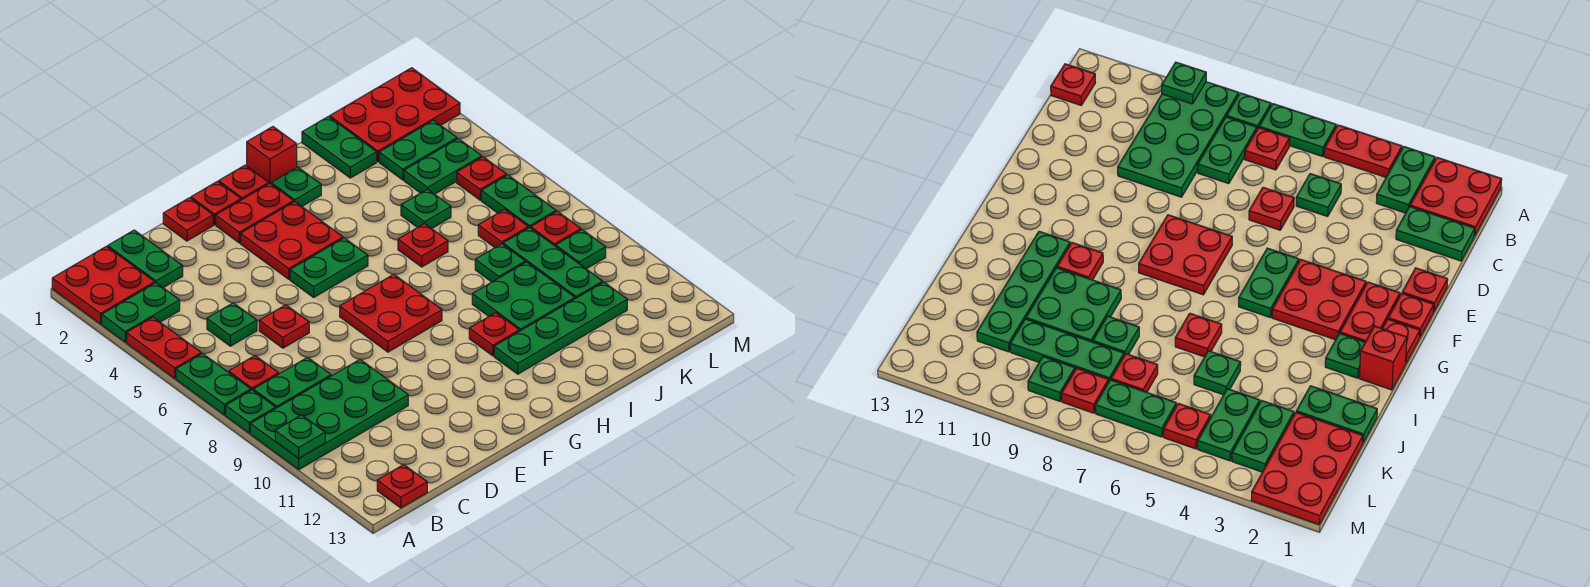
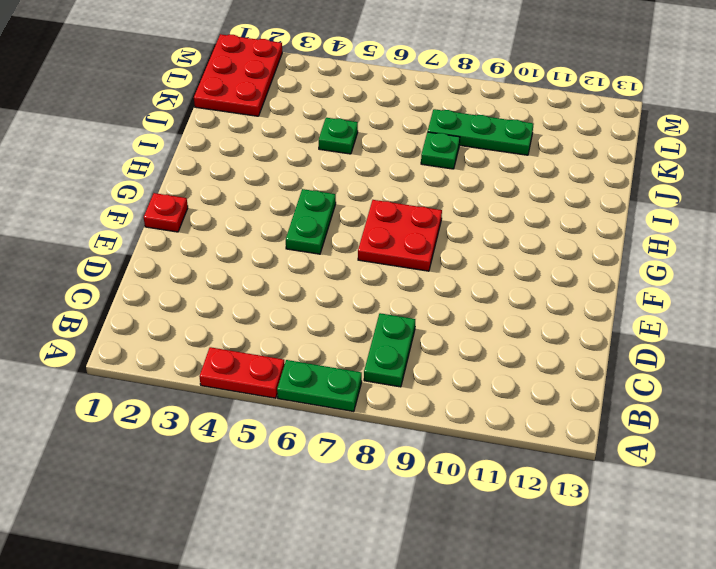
none -> red 2x2 plate [52,246,155,324]
none -> green 1x2 plate [102,283,180,342]
none -> green 1x1 plate [226,390,276,433]
none -> green 2x4 plate [250,359,408,469]

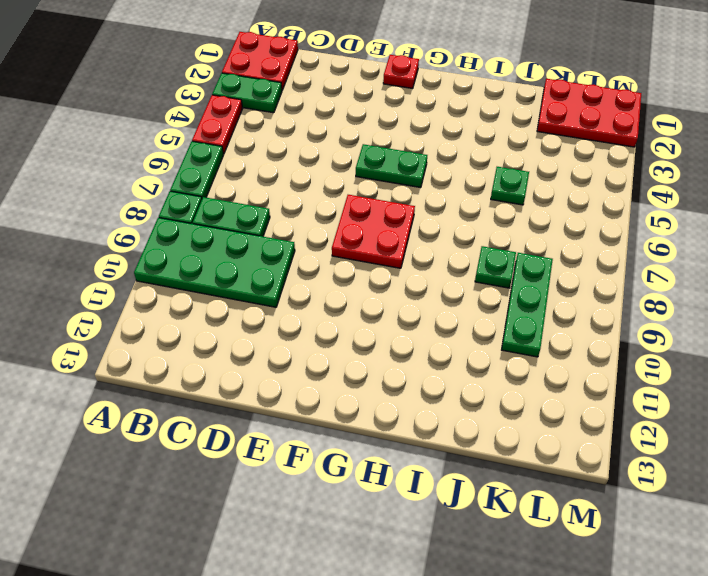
none -> red 1x1 plate [229,356,279,390]
none -> red 1x1 plate [377,465,427,508]
none -> green 1x2 plate [108,230,183,288]
none -> green 1x1 plate [207,303,257,346]

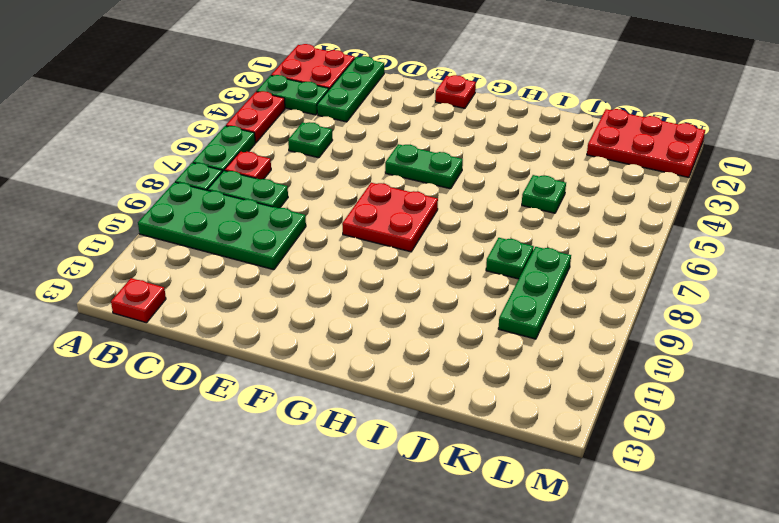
green 1x3 plate [317,56,384,122] -> green 1x2 plate [108,230,183,288]
none -> red 1x1 plate [259,305,309,348]
none -> red 1x1 plate [163,198,213,241]
none -> red 1x2 plate [216,184,294,243]
none -> red 2x2 plate [241,202,343,279]

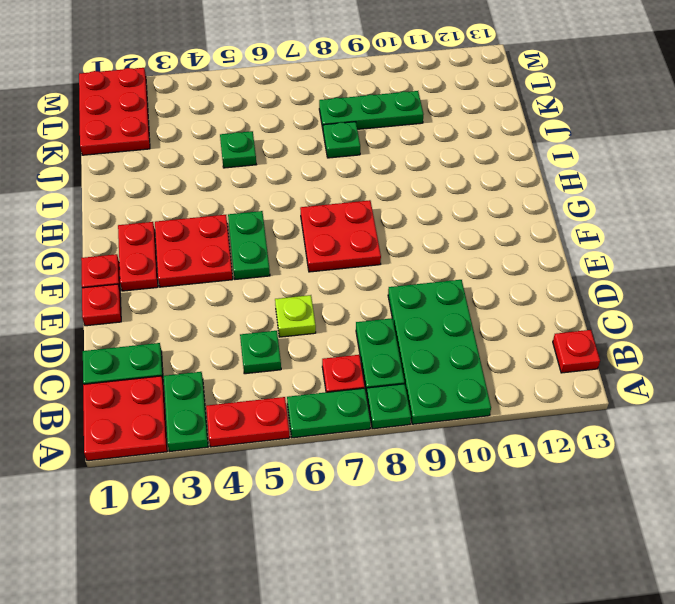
lime 1x1 plate [275,295,316,337] -> red 1x1 plate [259,305,309,348]
none -> red 1x1 plate [219,165,269,200]
none -> red 1x1 brick [247,127,297,184]
none -> green 1x1 plate [271,167,321,206]
none -> red 1x1 plate [469,313,519,356]

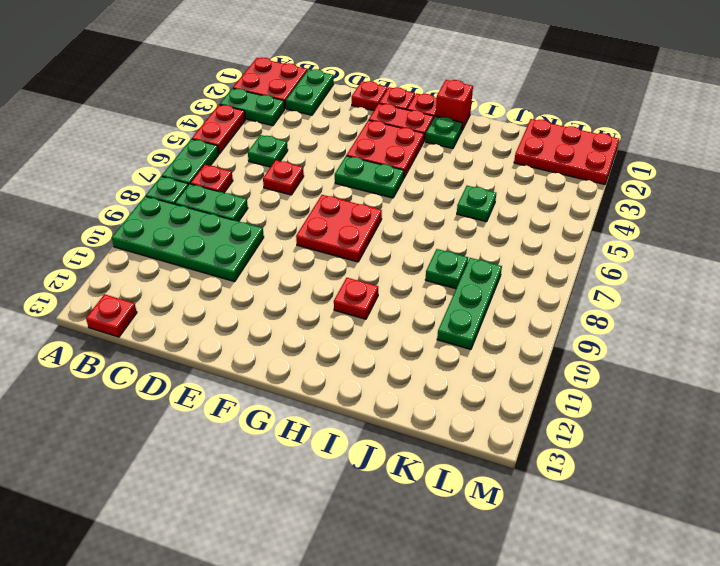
none -> green 1x4 plate [494,282,627,374]
none -> red 1x1 plate [398,224,448,267]
none -> green 2x2 plate [472,262,575,331]
none -> green 1x2 plate [302,117,377,178]

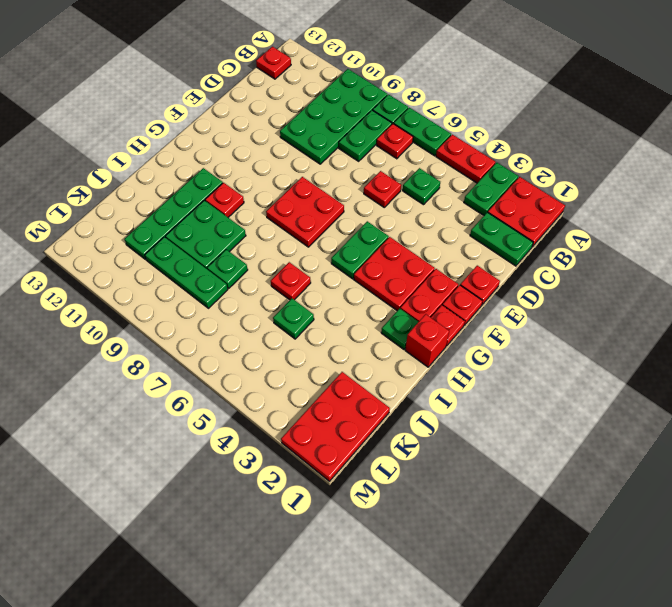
none -> green 1x2 plate [302,117,377,178]
none -> green 1x2 plate [379,120,457,180]
none -> green 1x2 plate [404,139,482,194]
none -> red 1x1 plate [478,209,528,248]

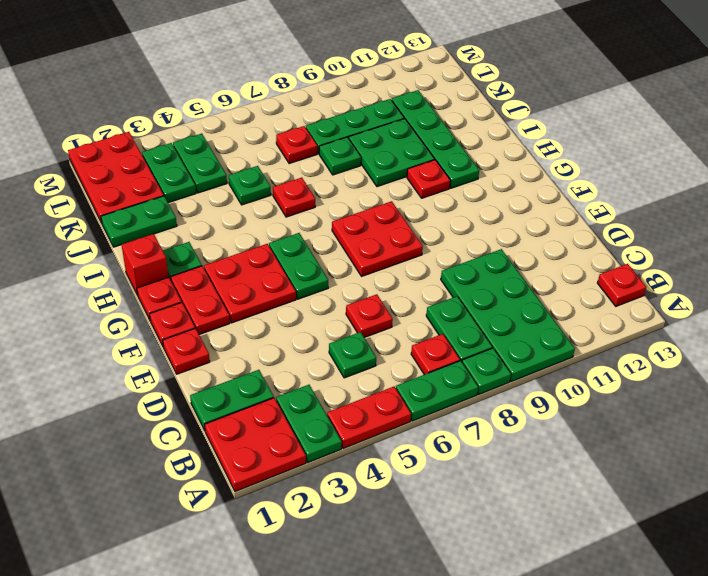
none -> red 1x1 plate [457,157,507,200]
none -> green 1x2 plate [481,175,556,228]
none -> red 1x1 plate [531,211,581,246]
none -> green 1x1 plate [556,230,606,269]

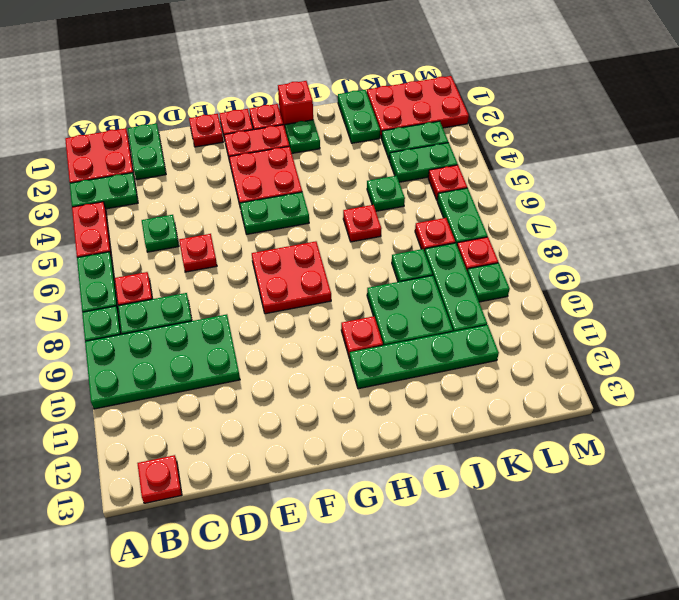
none -> green 1x1 plate [275,415,325,458]

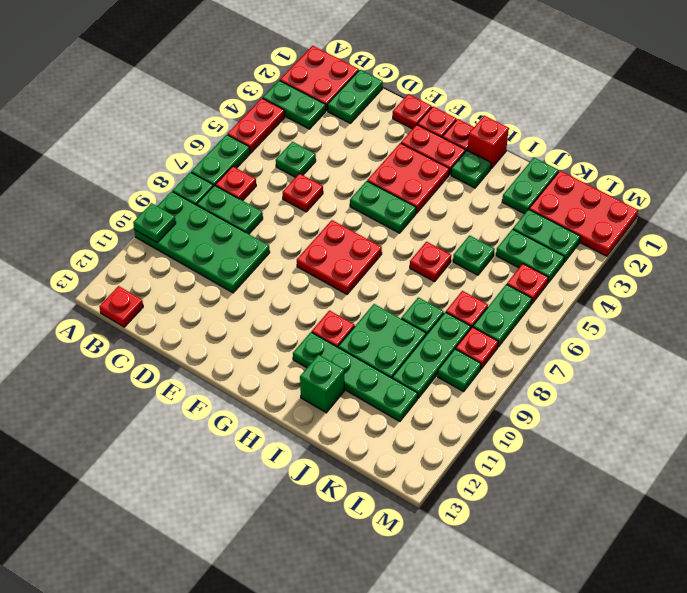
green 1x1 brick [300,355,344,413] -> none

